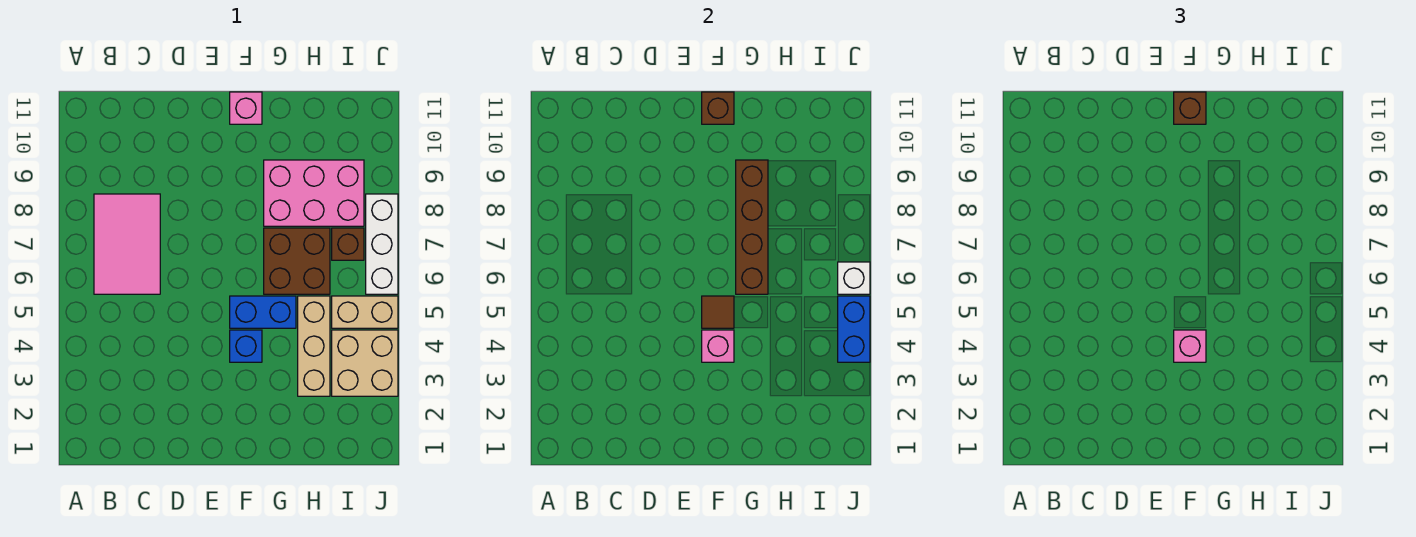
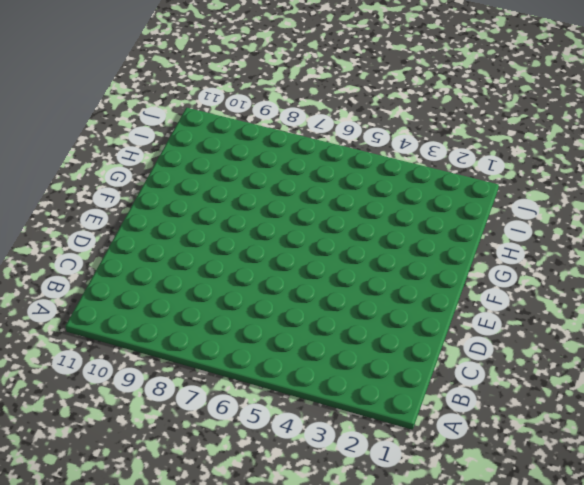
none -> pink 2x3 tile [94,194,160,294]
none -> blue 1x1 brick [230,330,262,362]
none -> blue 1x2 brick [230,296,296,328]

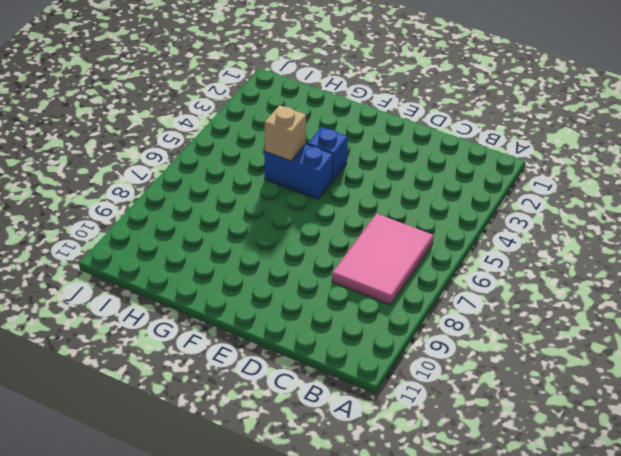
tan 1x1 brick [265,105,306,161] -> none
none -> pink 1x1 brick [230,92,262,124]
none -> brown 2x2 brick [264,228,330,294]
none -> pink 2x3 brick [264,160,364,226]

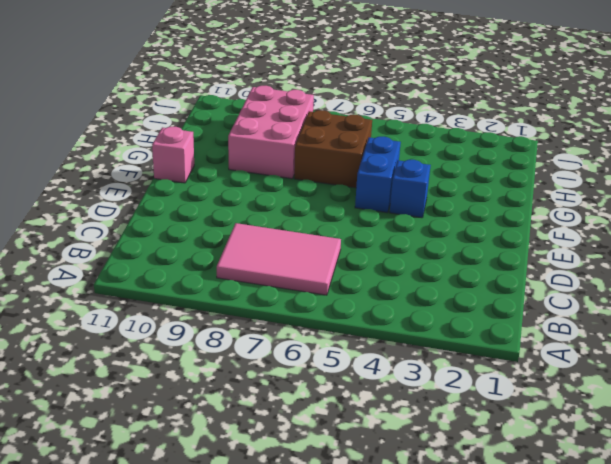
none -> tan 1x3 brick [298,296,330,396]
none -> tan 2x2 brick [332,330,398,396]
none -> tan 1x2 brick [332,296,398,328]

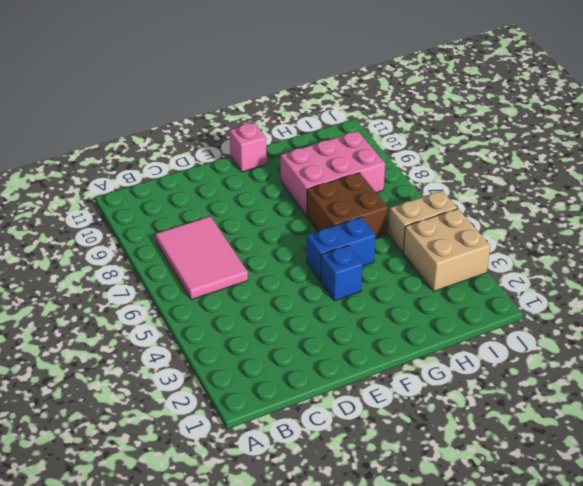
none -> tan 1x3 brick [298,296,330,396]
none -> brown 1x1 brick [332,228,364,260]
none -> white 1x3 brick [366,194,398,294]

